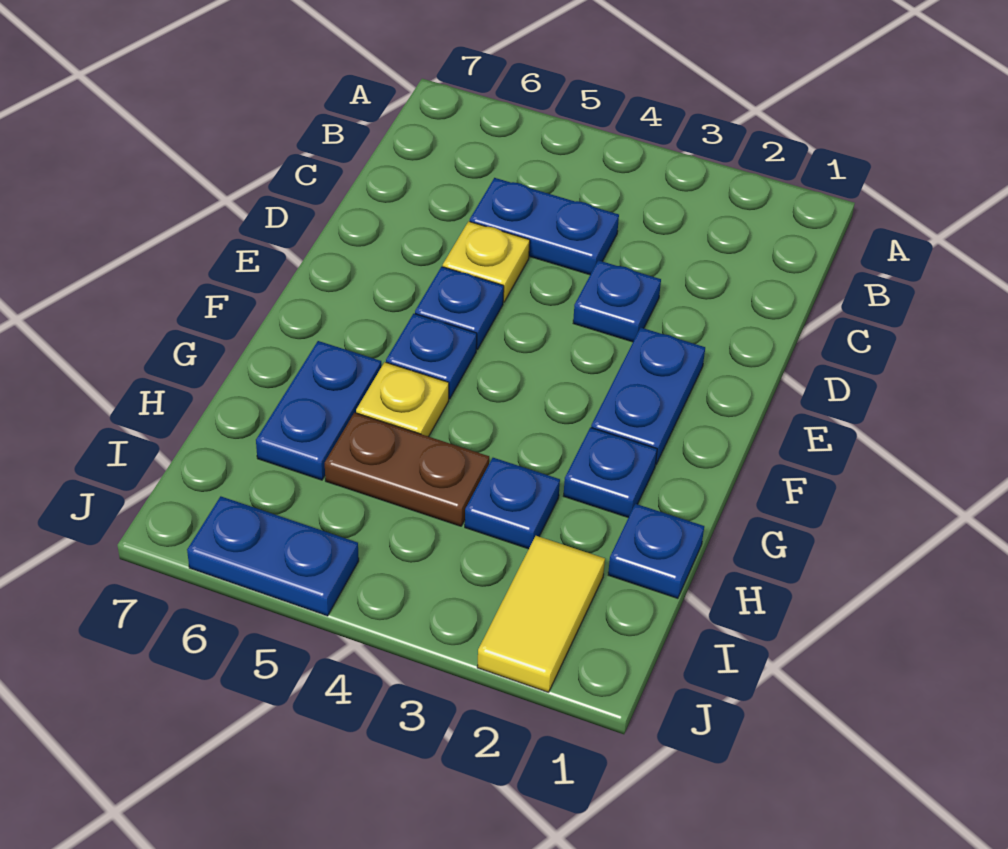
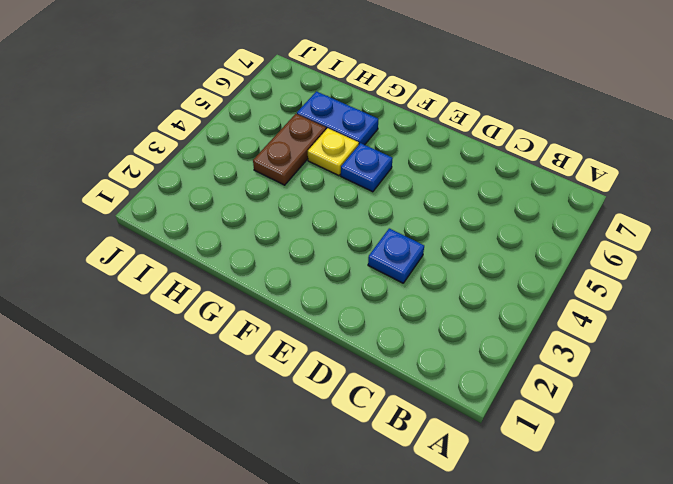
none -> blue 1x2 plate [470,178,619,275]
none -> yellow 1x1 plate [443,221,530,302]
none -> blue 1x2 plate [591,328,705,465]

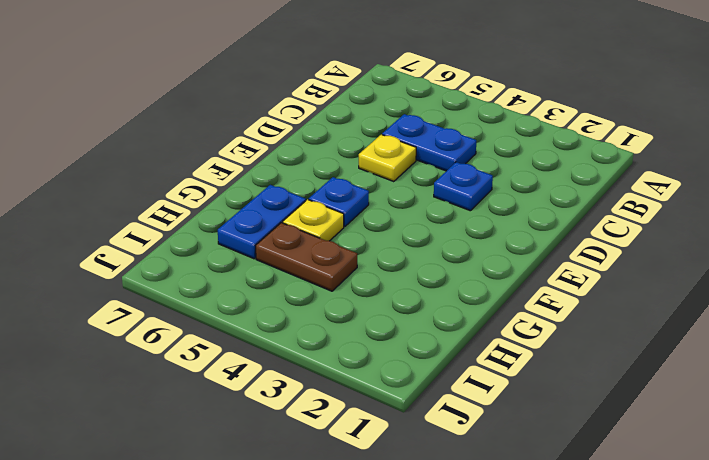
none -> blue 1x2 plate [591,328,705,465]
none -> blue 1x1 plate [415,267,504,350]
none -> blue 1x1 plate [563,427,657,518]

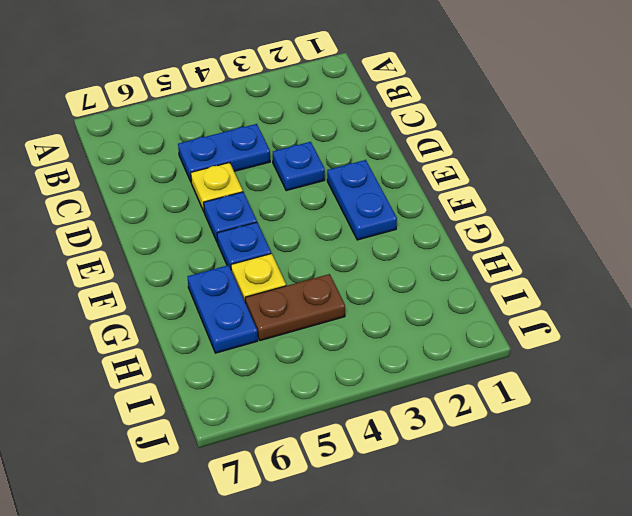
none -> blue 1x1 plate [563,427,657,518]
none -> blue 1x1 plate [608,504,704,598]
none -> blue 1x1 plate [465,458,560,549]

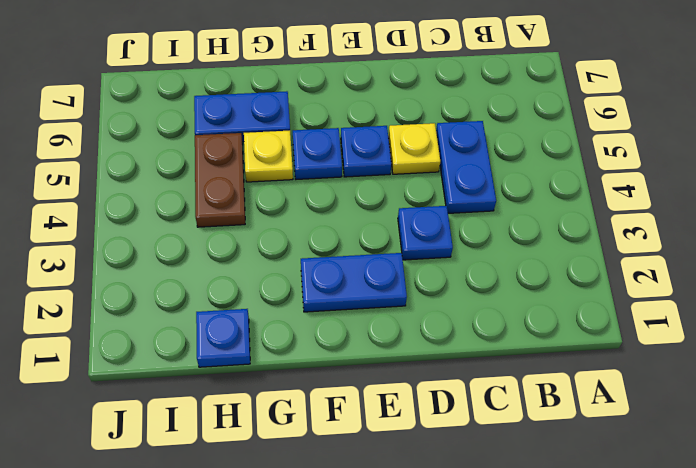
none -> blue 1x1 plate [563,427,657,518]
none -> blue 1x1 plate [465,458,560,549]
none -> yellow 1x2 tile [477,536,605,692]

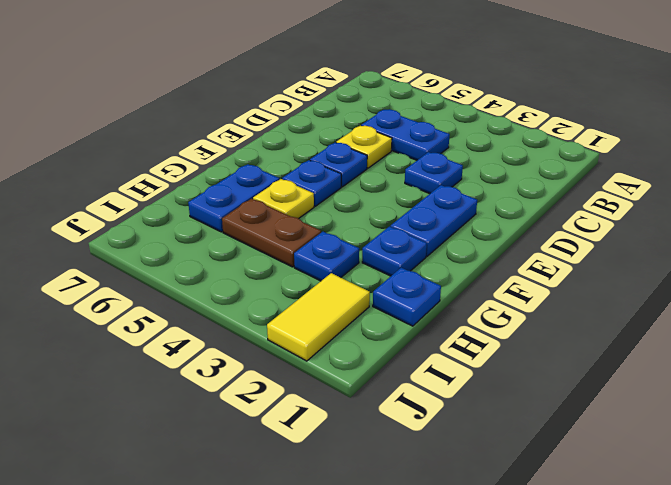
none -> blue 1x2 plate [187,496,359,616]

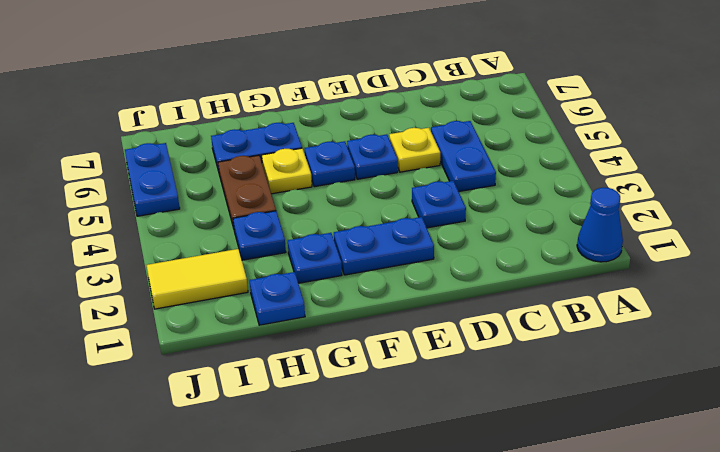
blue 1x1 cone [577,187,623,262] -> none

